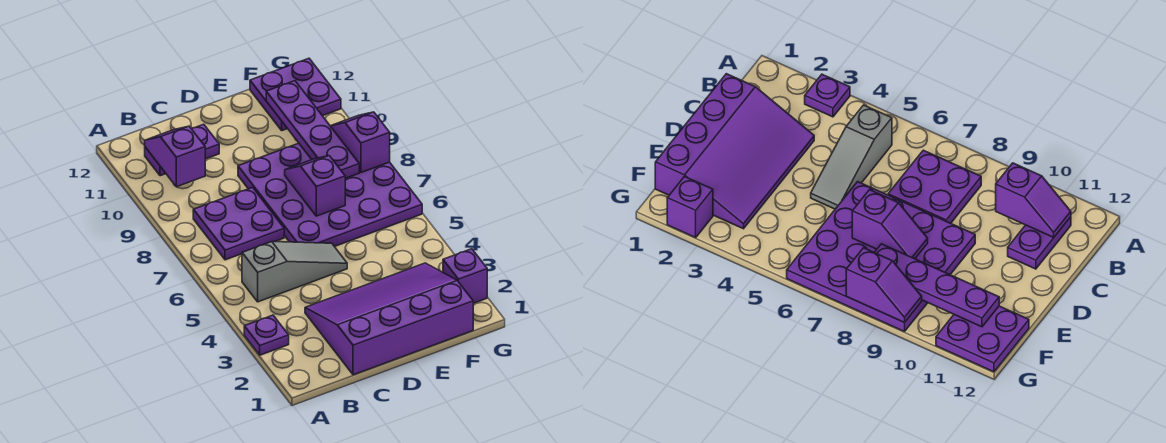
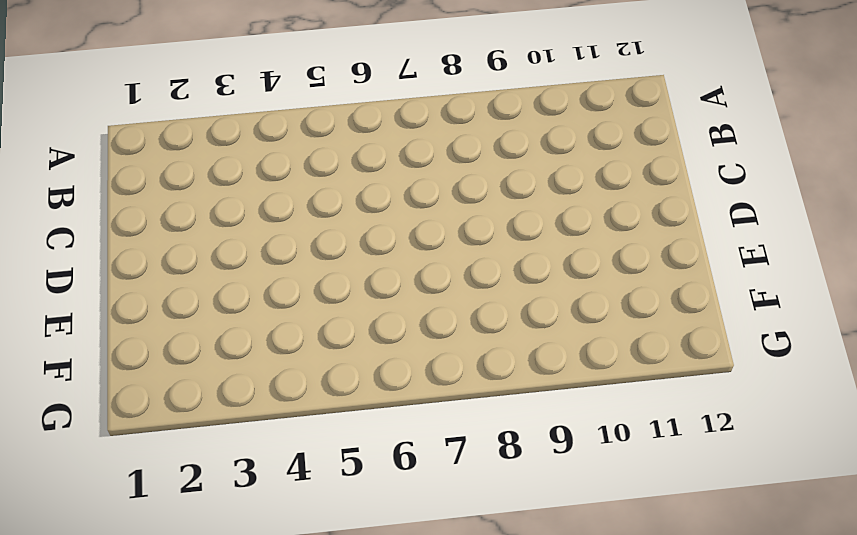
none -> purple 1x1 plate [244,315,289,355]
none -> grey 1x3 slope [242,242,347,302]
none -> purple 2x2 plate [193,188,284,260]

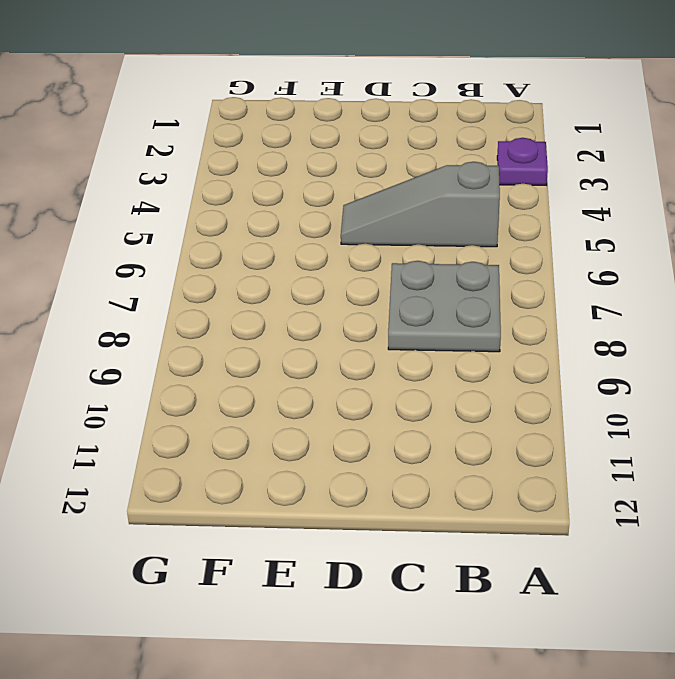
grey 2x2 plate [388,261,501,352] -> purple 2x2 plate [193,188,284,260]
none -> purple 1x2 plate [145,124,219,176]
none -> purple 3x4 slope [305,263,473,375]
none -> purple 4x4 plate [238,143,422,247]

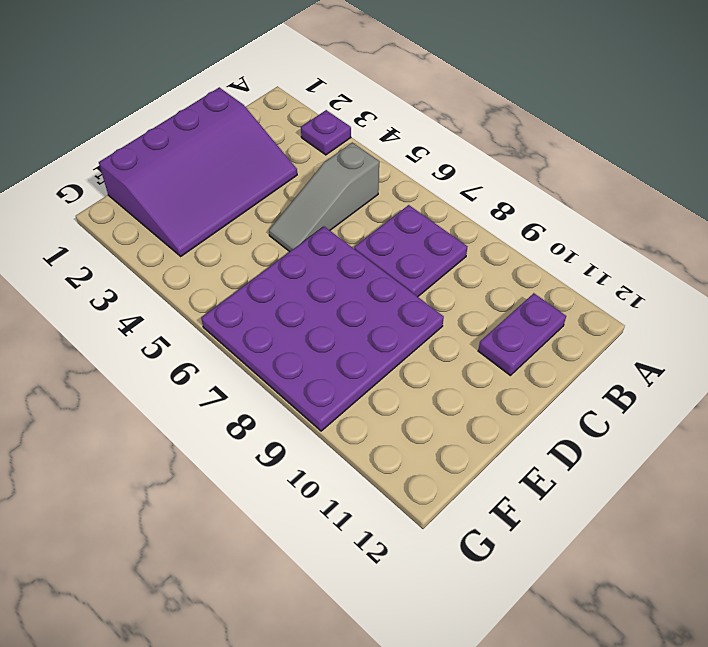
none -> purple 2x2 plate [250,58,341,131]
none -> purple 1x1 brick [443,249,487,303]
none -> purple 1x2 slope [145,126,205,187]

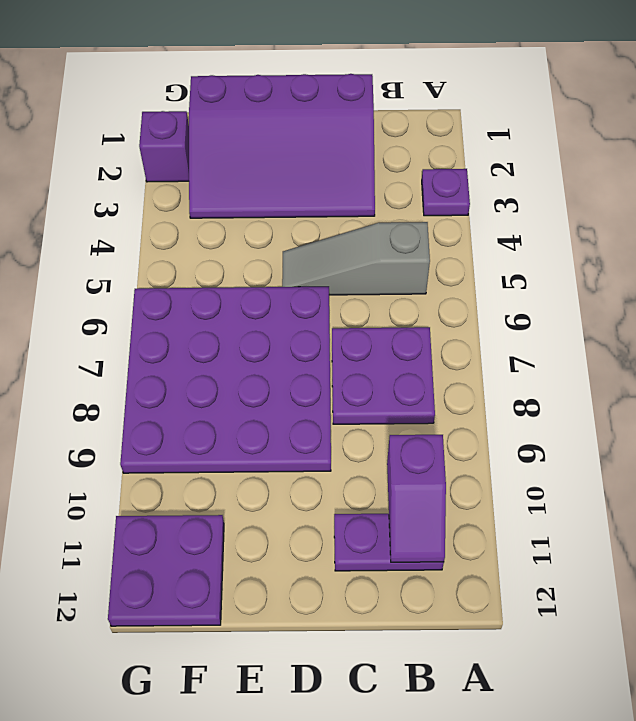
none -> purple 1x2 slope [285,156,345,216]
none -> purple 1x4 plate [266,81,359,178]
none -> purple 1x2 slope [331,112,390,173]

